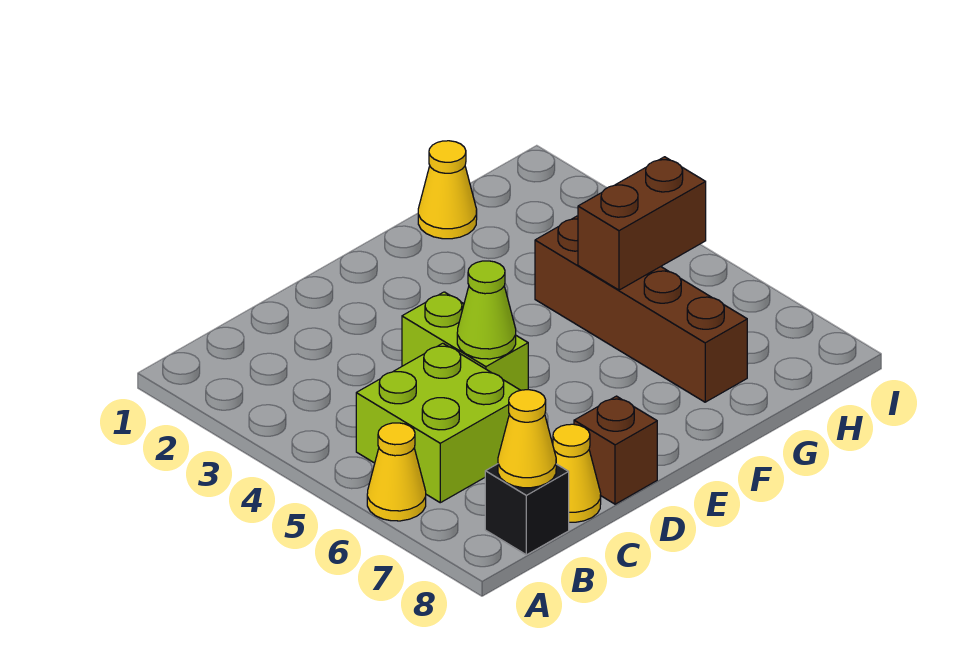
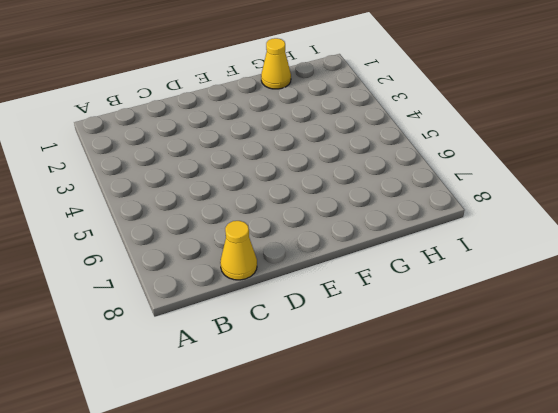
none -> yellow 1x1 cone [367,423,426,521]
none -> lime 2x2 brick [356,343,520,503]

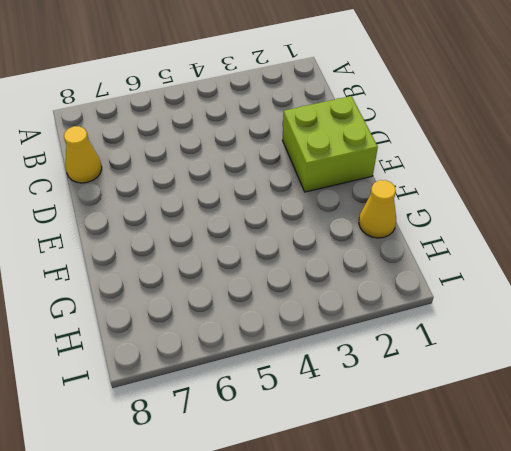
lime 2x2 brick [283,96,378,192] -> lime 2x2 brick moved to [356,343,520,503]
none -> yellow 1x1 cone [367,423,426,521]
none -> black 1x1 brick [485,464,569,555]

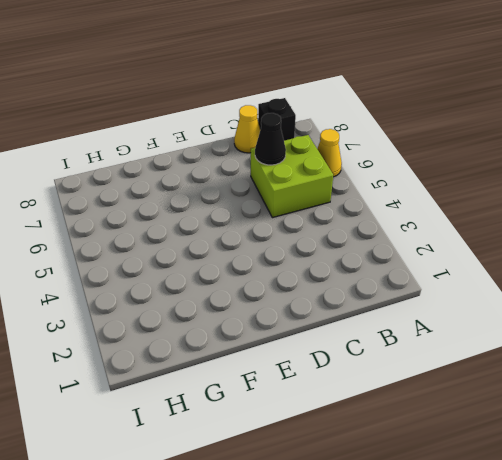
black 1x1 cone [255,113,286,165] -> none
none -> lime 1x2 brick [402,292,528,390]
none -> brown 1x1 brick [574,396,657,504]

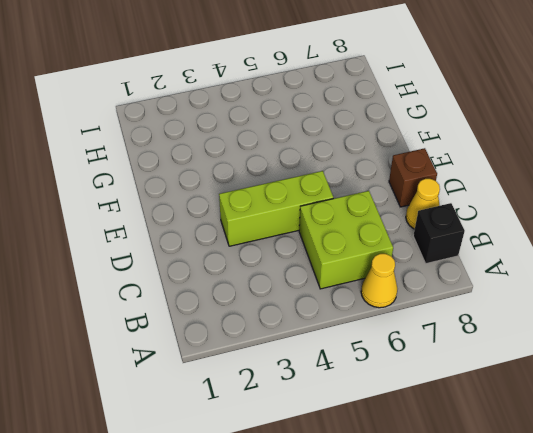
lime 1x3 brick [219,171,333,246] -> lime 1x2 brick [402,292,528,390]
none -> yellow 1x1 cone [418,141,477,239]
none -> brown 1x4 brick [535,216,747,402]

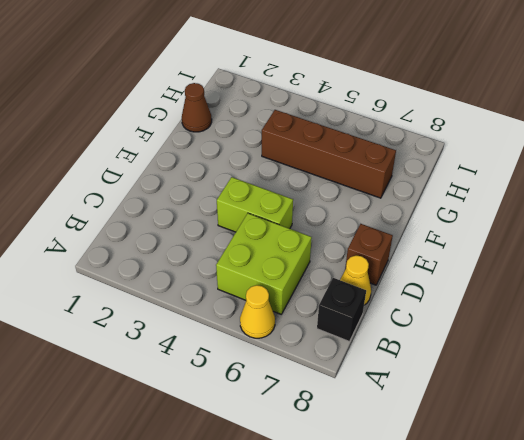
brown 1x1 cone [182,83,212,132] -> yellow 1x1 cone [418,141,477,239]
none -> yellow 1x1 cone [498,390,556,488]
none -> lime 1x1 cone [457,261,516,359]

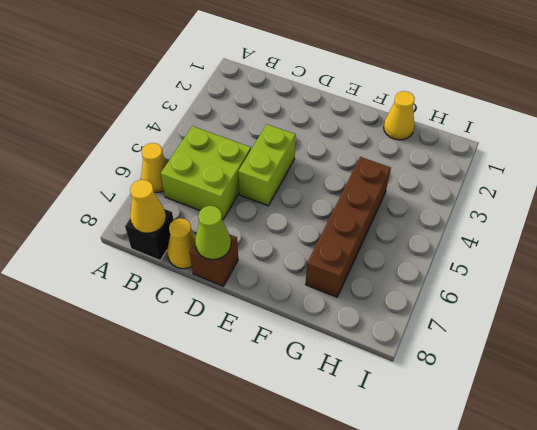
lime 1x1 cone [195,206,231,259] -> lime 1x1 cone moved to [457,261,516,359]
none -> brown 1x2 brick [578,157,706,290]

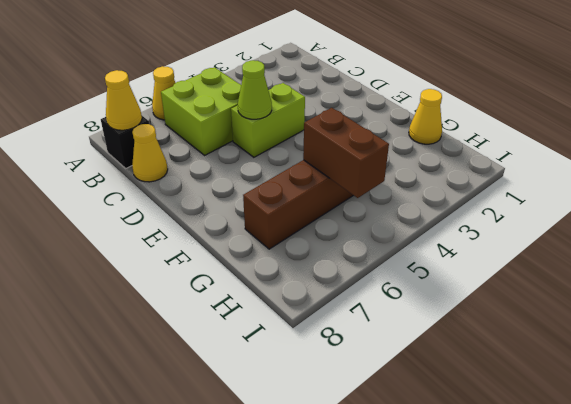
none -> brown 1x1 brick [574,396,657,504]

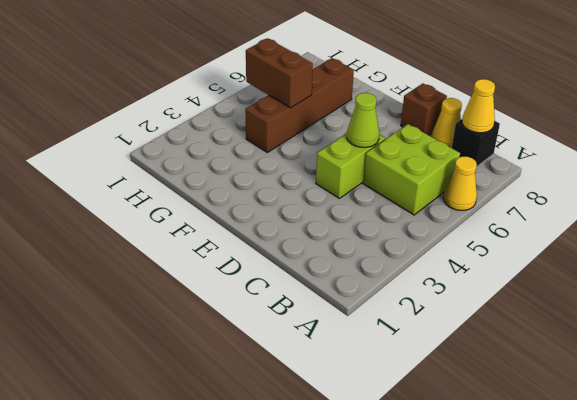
none -> yellow 1x1 cone [418,141,477,239]

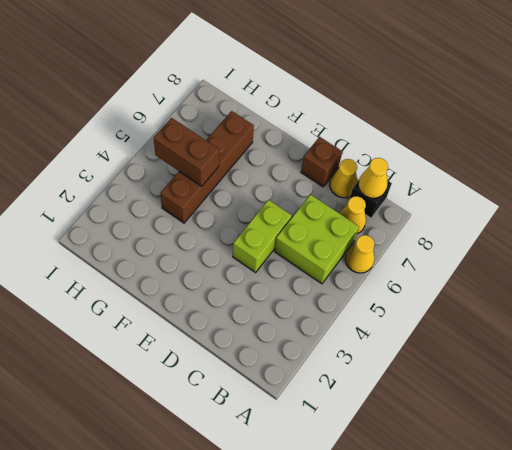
yellow 1x1 cone [340,196,366,234] -> yellow 1x1 cone moved to [418,141,477,239]
none -> lime 1x1 cone [457,261,516,359]

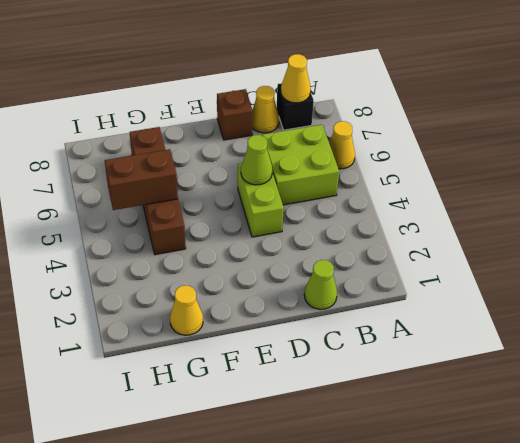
lime 1x1 cone [304,260,337,309] -> none

